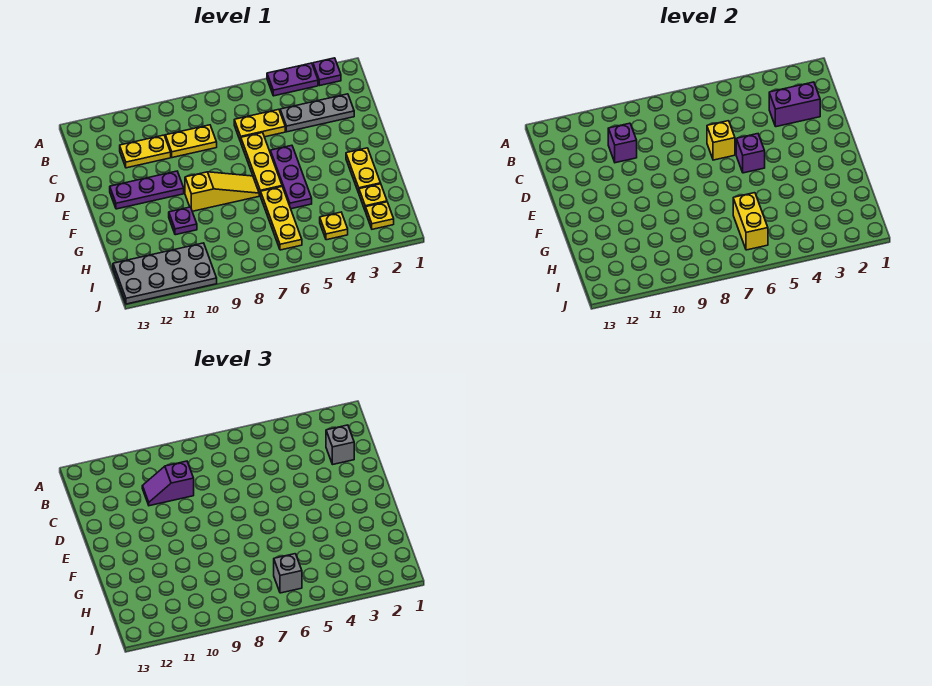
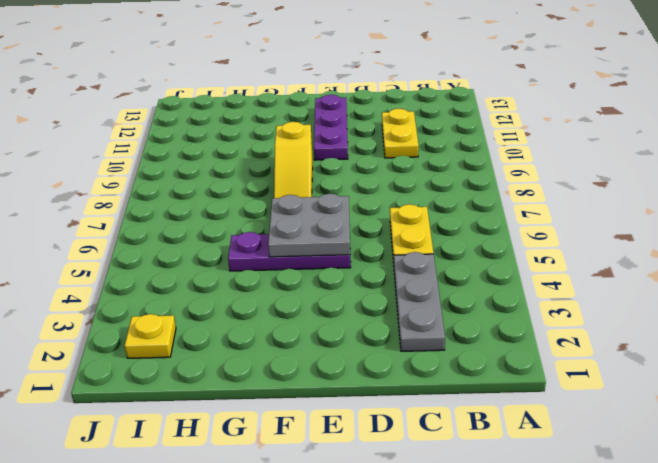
grey 2x2 plate [268,194,350,257] -> purple 1x1 brick [736,134,765,173]
none -> purple 1x1 plate [313,58,341,86]
none -> purple 1x2 plate [267,63,318,96]
none -> yellow 1x2 plate [165,125,217,158]

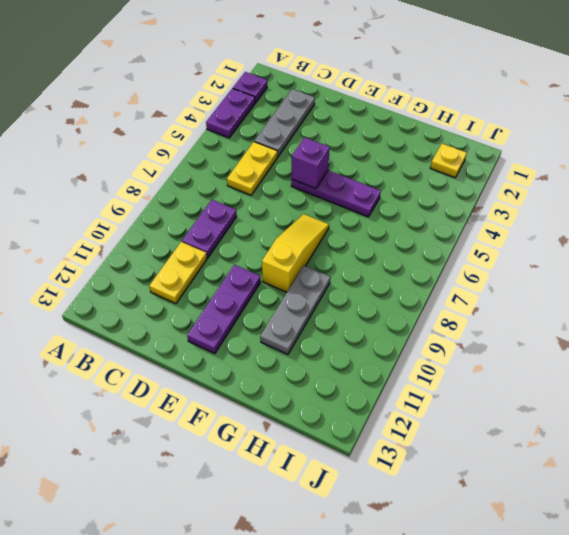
purple 1x2 plate [182,200,237,258] -> yellow 1x2 plate [165,125,217,158]
grey 1x3 plate [260,266,330,354] -> purple 1x1 plate [169,207,197,235]
none -> yellow 1x3 plate [241,133,282,196]
none -> yellow 1x2 plate [346,148,381,193]
none -> yellow 1x3 plate [261,187,302,250]

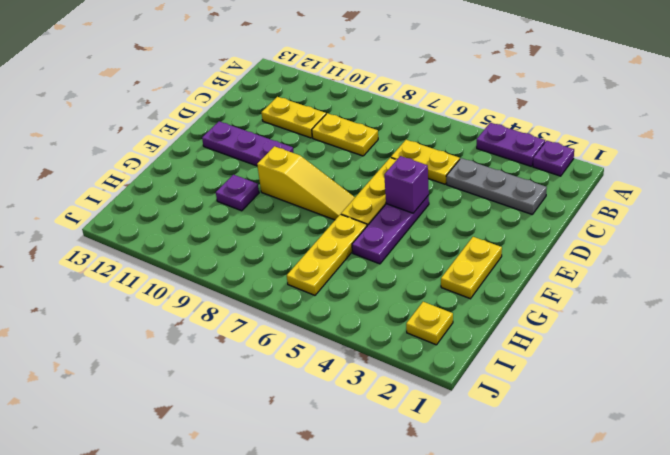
none -> yellow 1x1 plate [359,184,387,211]
none -> yellow 1x1 plate [320,212,348,240]
none -> grey 2x4 plate [113,243,217,304]

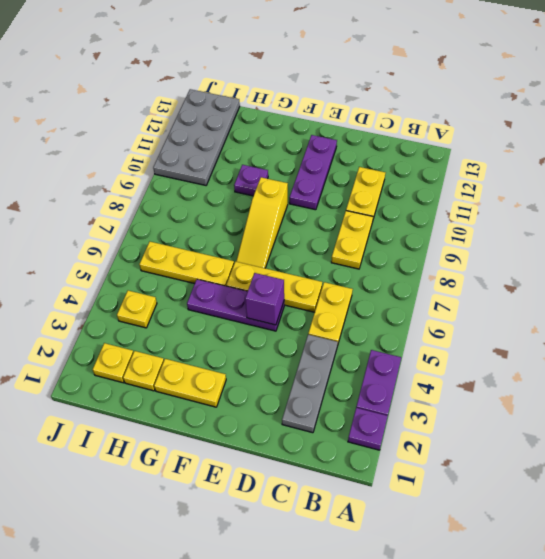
none -> purple 1x2 brick [769,82,820,127]
none -> purple 1x1 brick [608,123,637,163]
none -> yellow 1x1 brick [707,121,735,160]

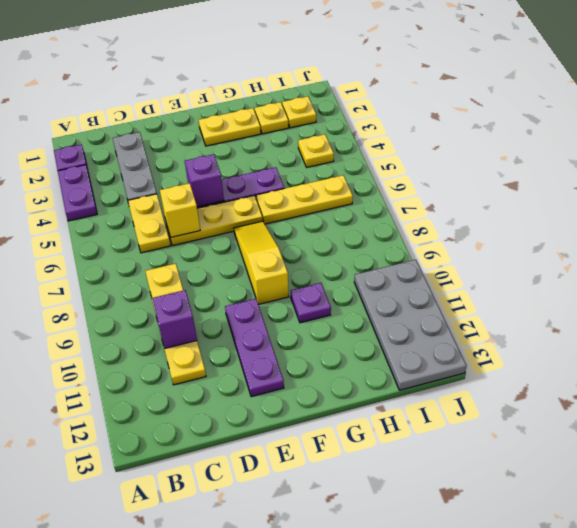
none -> purple 1x2 brick [769,82,820,127]
none -> yellow 1x2 brick [733,193,768,250]
none -> grey 1x1 brick [326,425,354,464]

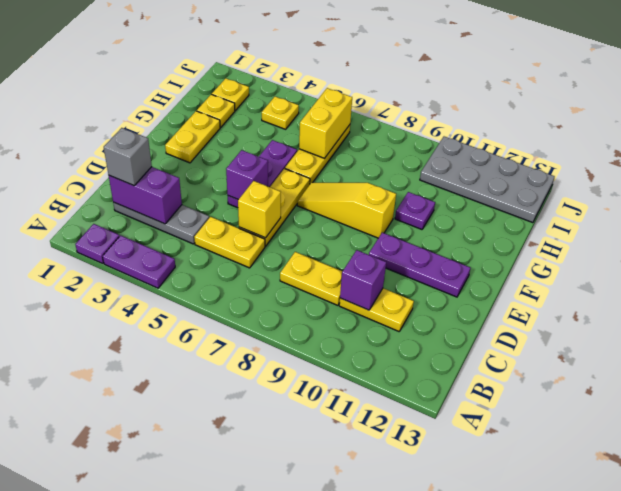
none -> purple 1x2 slope [142,461,194,506]
none -> grey 1x1 brick [274,554,302,593]

